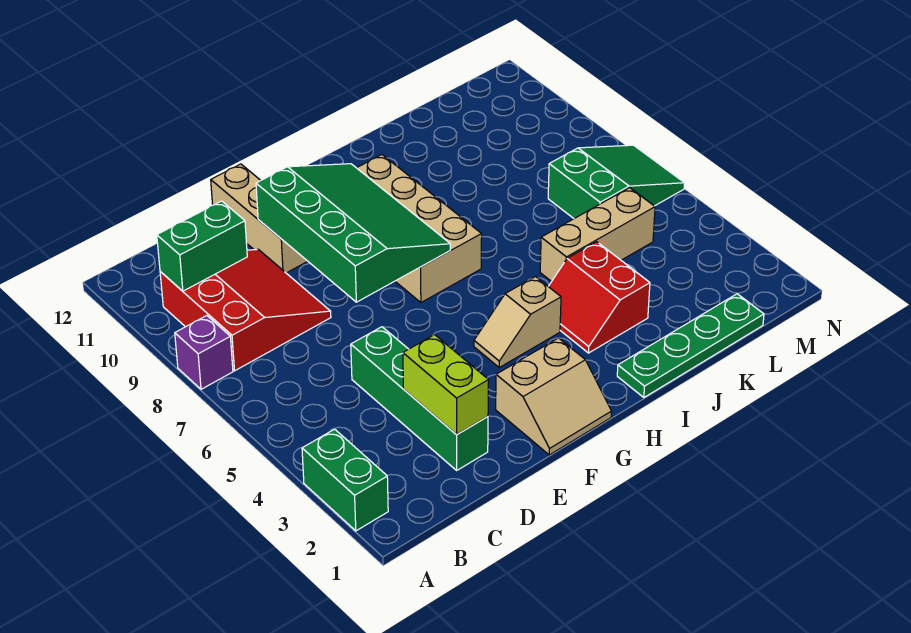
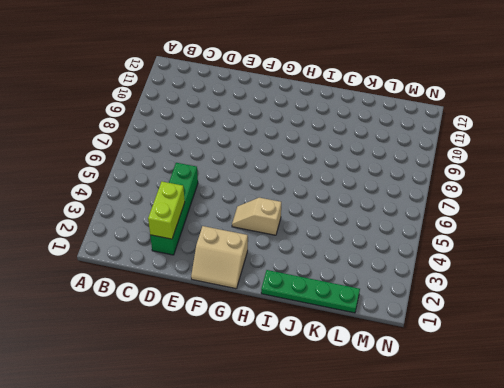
none -> green 1x2 brick [302,429,388,531]
none -> purple 1x1 brick [175,316,233,389]
none -> red 3x3 slope [160,249,331,371]

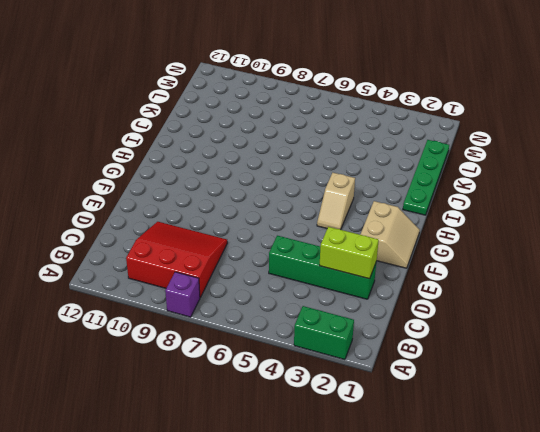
none -> tan 1x3 brick [211,164,308,273]
none -> tan 2x4 brick [357,155,482,302]
none -> red 2x2 slope [548,242,650,353]

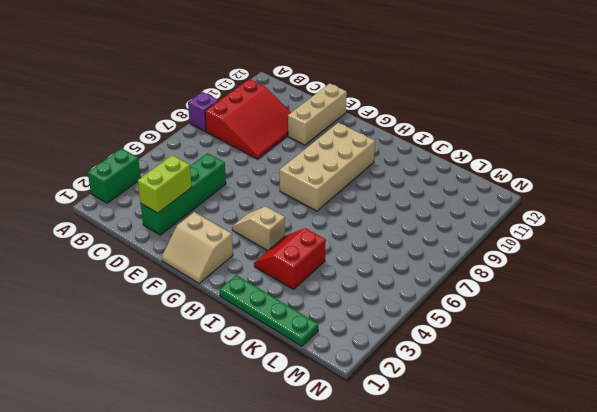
none -> tan 1x3 brick [540,188,655,282]
none -> green 2x3 slope [548,145,684,218]
none -> green 1x2 brick [157,201,247,291]

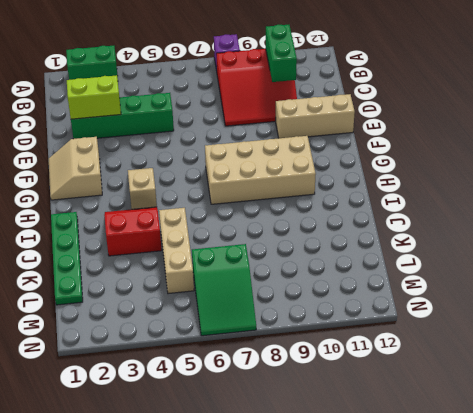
none -> green 3x4 slope [256,164,450,302]

